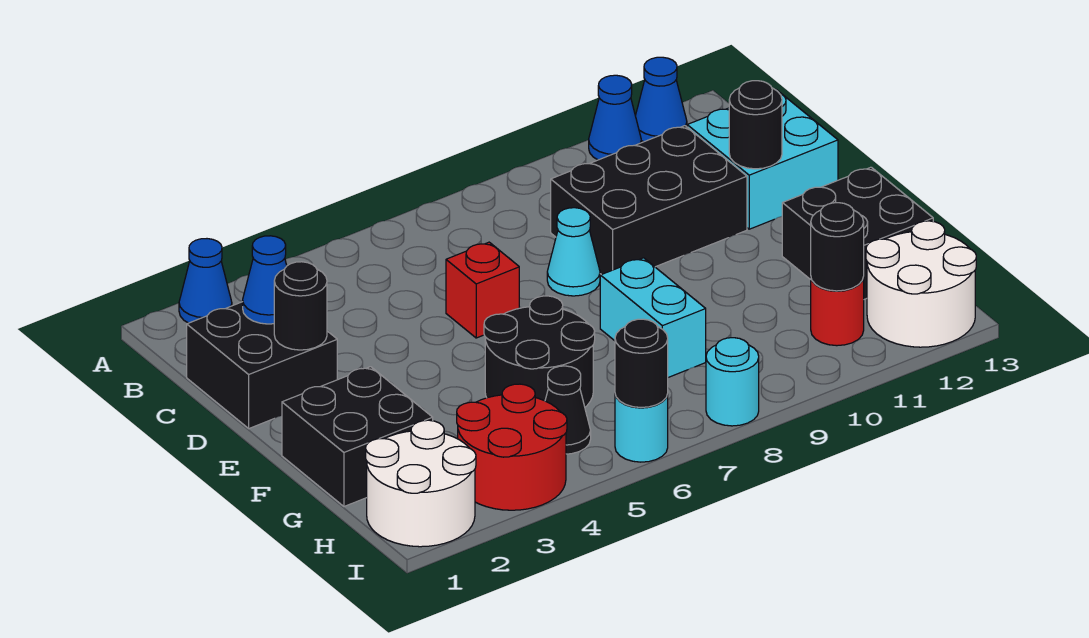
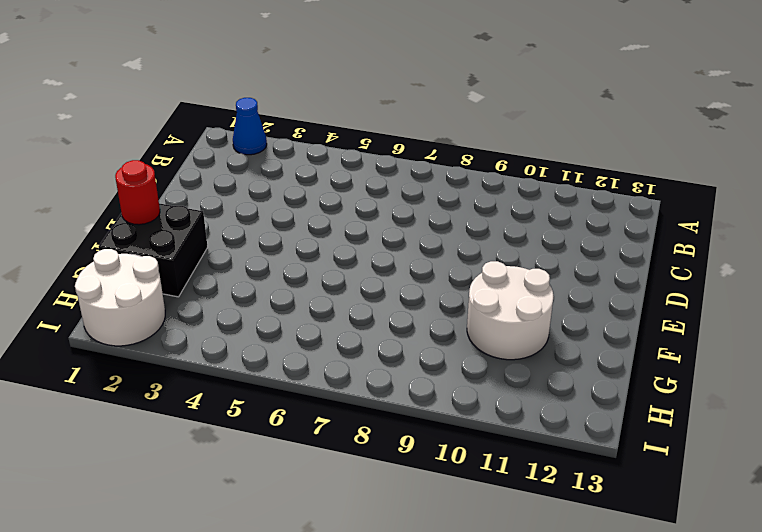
red 1x1 round brick [115,160,160,225] -> red 1x1 round brick moved to [811,277,864,346]
white 2x2 round brick [467,261,553,360] -> white 2x2 round brick moved to [866,221,976,347]
none -> blue 1x1 cone [589,75,641,160]
none -> blue 1x1 cone [635,57,687,142]
none -> black 2x2 brick [187,302,337,428]

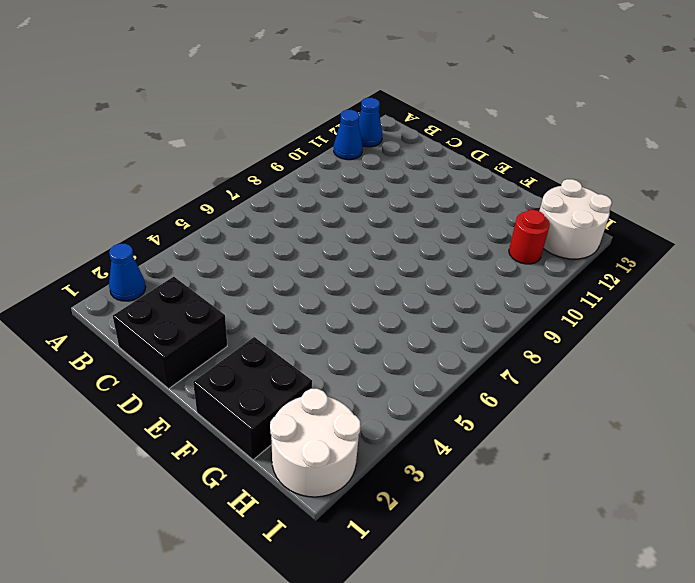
none -> black 2x3 brick [551,126,747,275]
none -> cyan 2x2 brick [687,89,838,229]
none -> red 1x1 brick [446,242,519,338]

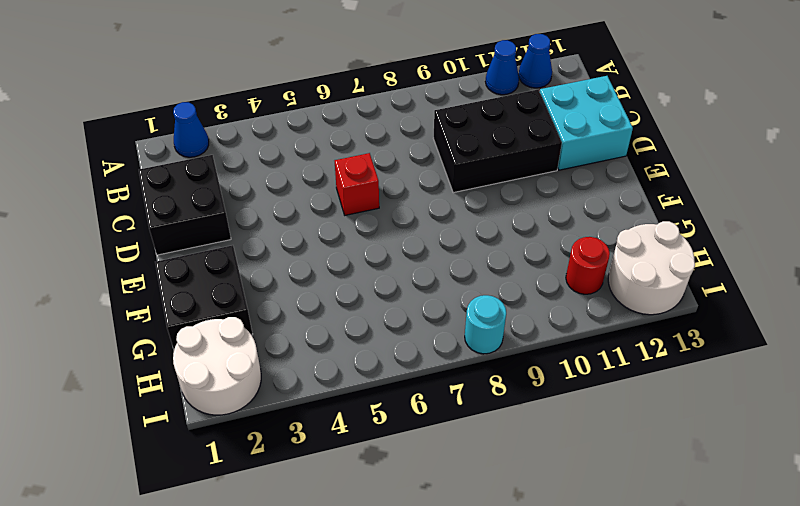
none -> cyan 1x1 cone [547,208,600,296]
none -> black 2x2 round brick [484,296,595,407]
none -> cyan 1x2 brick [600,258,706,377]

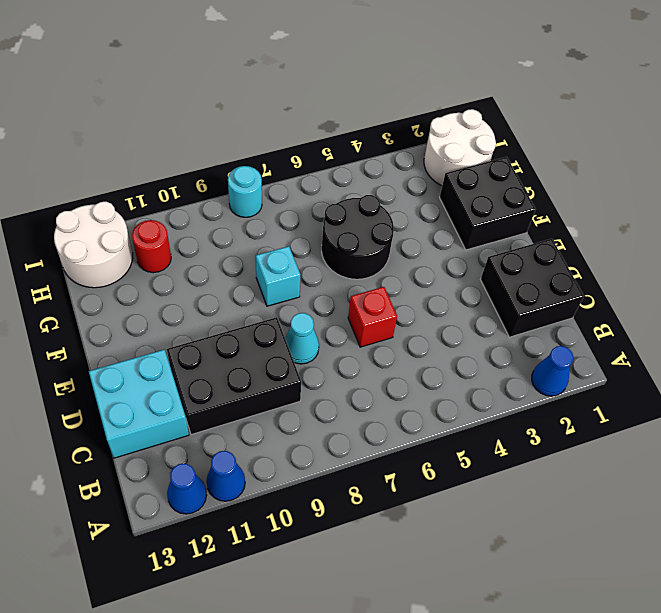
cyan 1x1 brick [256,246,300,306] -> cyan 1x2 brick [600,258,706,377]
none -> black 2x2 brick [782,167,933,299]
none -> red 2x2 round brick [457,384,567,510]
none -> black 1x1 cone [545,366,591,454]

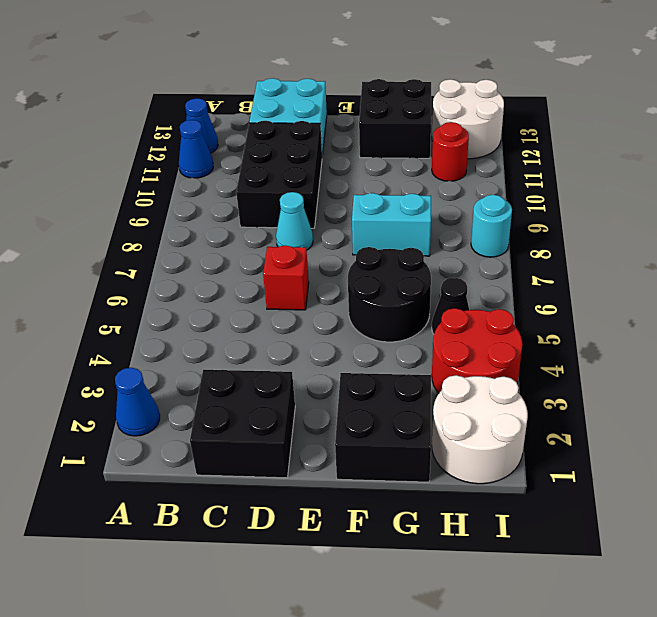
none -> cyan 1x1 round brick [615,395,668,462]
none -> blue 1x1 cone [243,236,287,324]
none -> black 1x1 round brick [274,262,327,350]

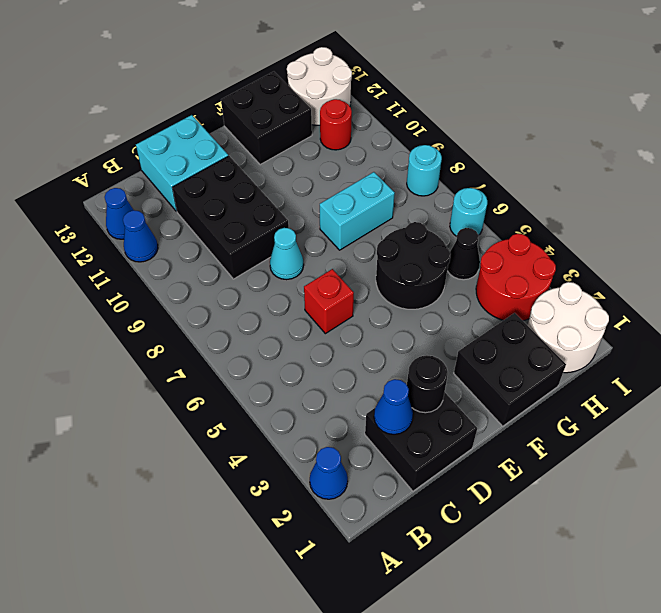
none -> black 1x1 round brick [729,81,782,169]
none -> black 1x1 round brick [811,203,864,291]
none -> black 1x1 round brick [615,319,668,407]

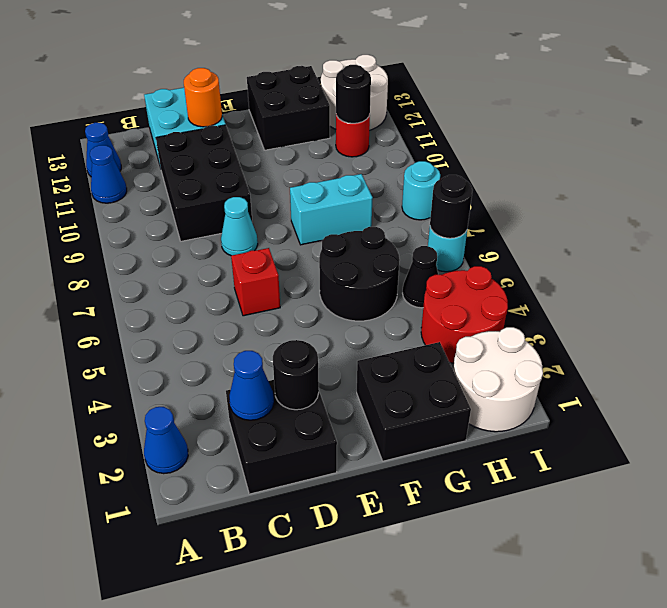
orange 1x1 round brick [184,68,222,127] -> black 1x1 round brick [729,81,782,169]

